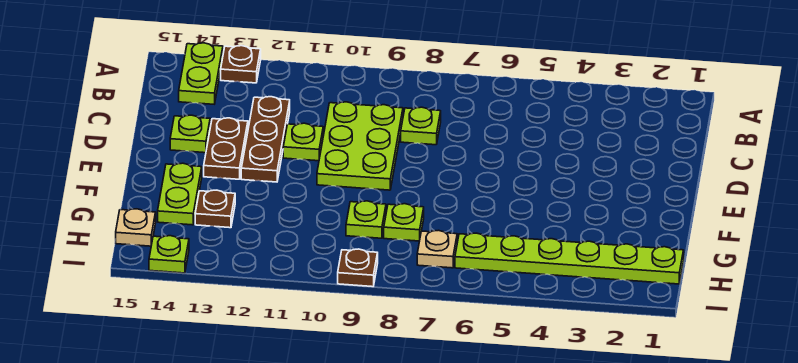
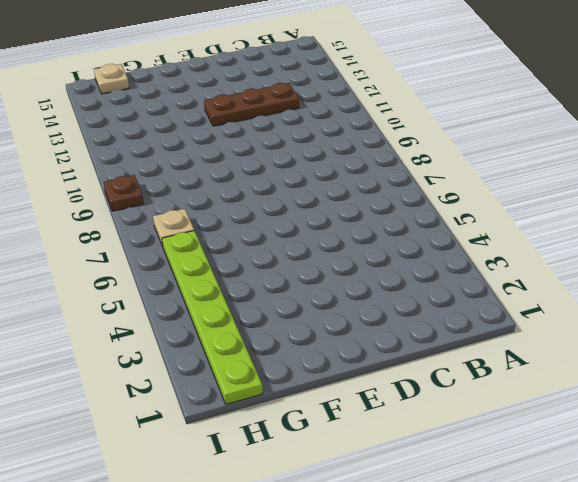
none -> brown 1x1 plate [221,46,261,83]
none -> lime 1x2 plate [179,43,223,104]
none -> lime 1x1 plate [401,107,441,145]

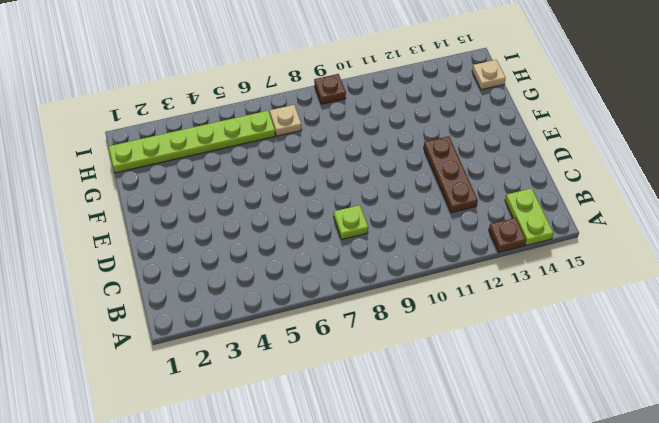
none -> lime 2x3 plate [317,102,403,190]
none -> lime 1x1 plate [283,123,323,161]
none -> brown 1x2 plate [204,118,248,179]

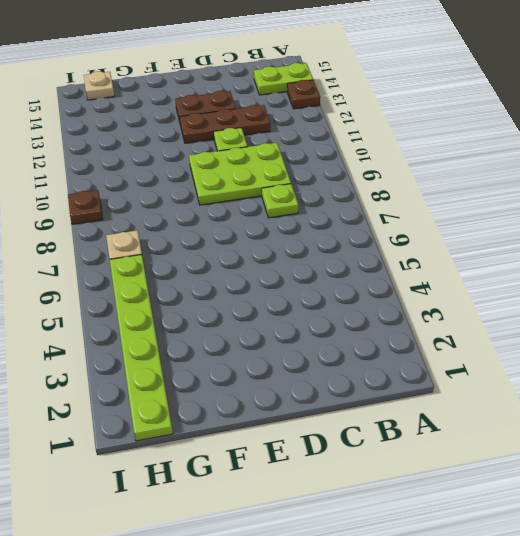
none -> lime 1x1 plate [170,115,210,153]
none -> lime 1x2 plate [158,163,202,225]
none -> lime 1x1 plate [384,204,424,241]

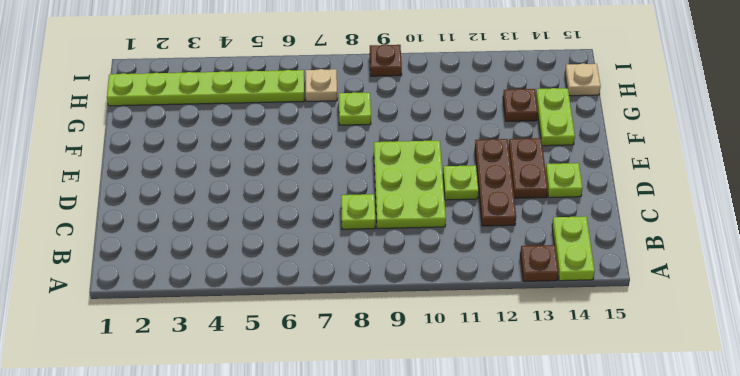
none -> lime 1x1 plate [346,201,386,238]
none -> lime 1x1 plate [149,236,189,273]

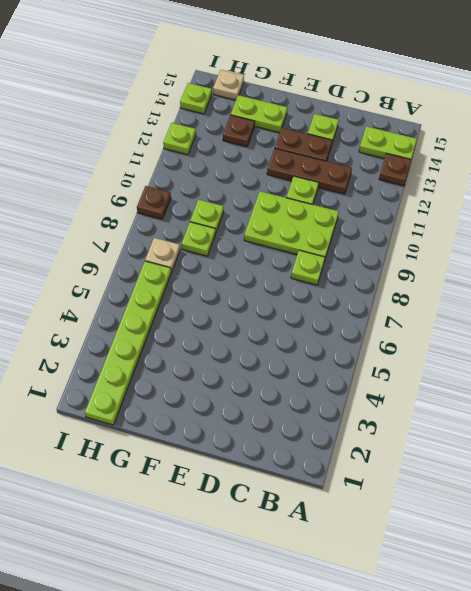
lime 1x1 plate [163,123,196,155] -> none

